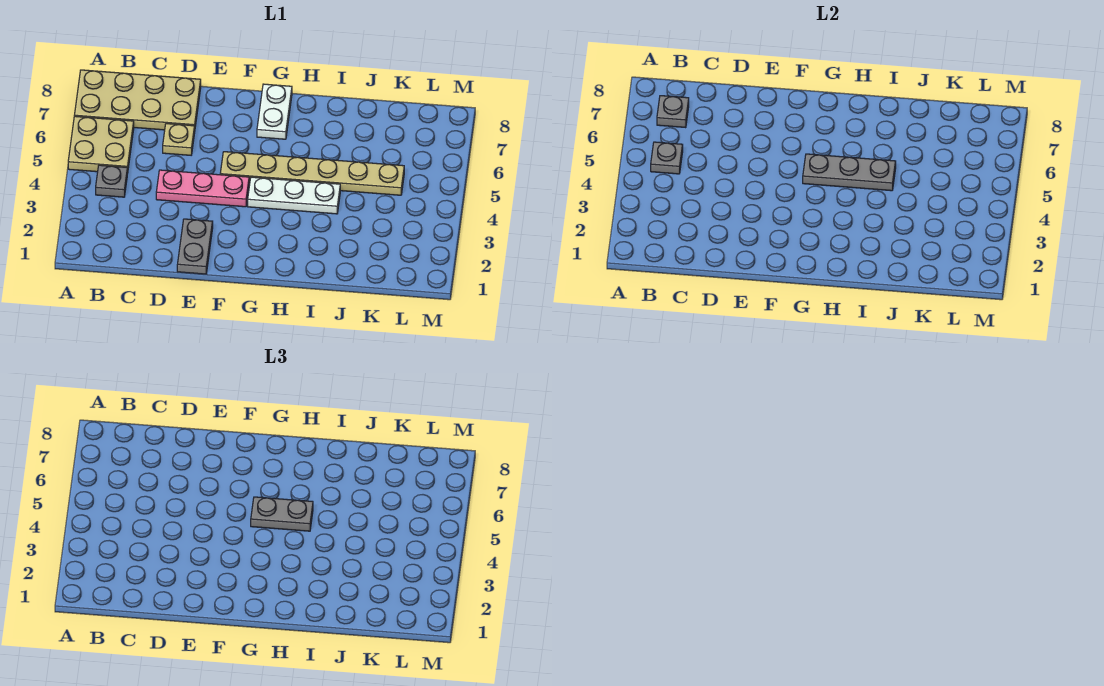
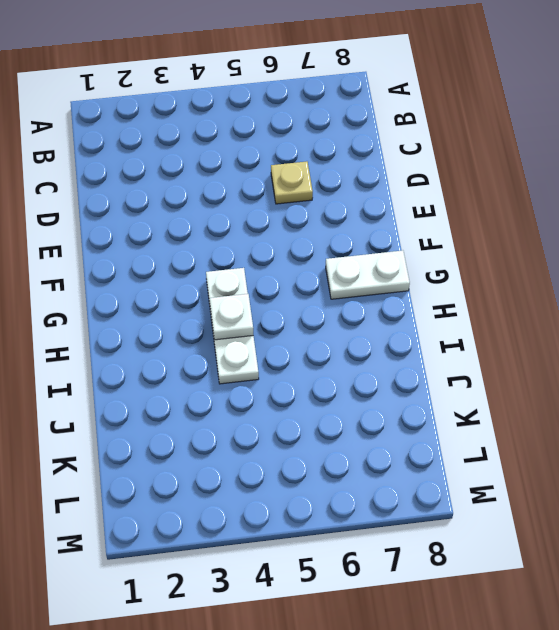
white 1x1 plate [210,294,253,340] -> none
none -> tan 2x2 plate [68,116,134,174]
none -> tan 2x4 plate [74,70,201,130]
none -> grey 1x1 plate [96,165,127,197]

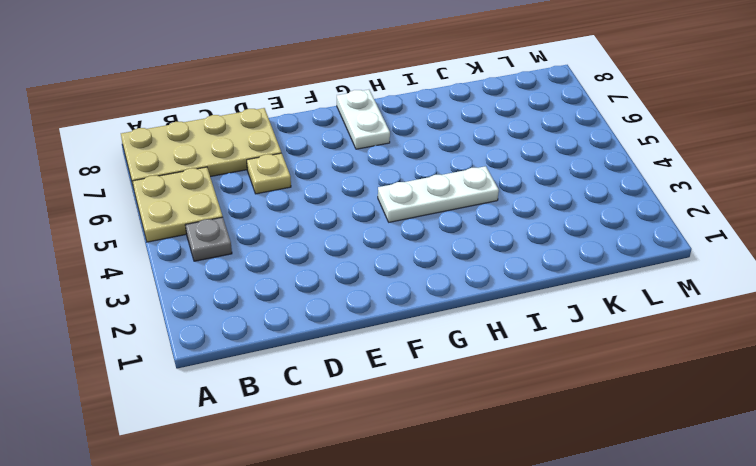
none -> pink 1x3 plate [156,170,249,207]
none -> grey 1x2 plate [177,219,213,274]
none -> tan 1x6 plate [220,152,404,195]

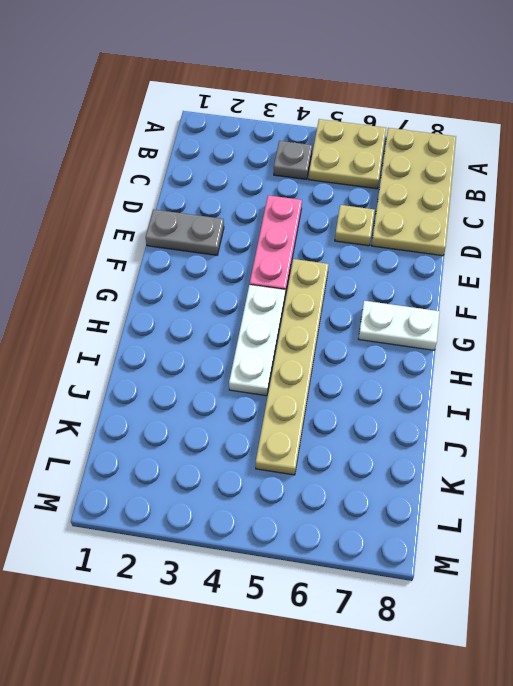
none -> grey 1x1 plate [651,142,683,174]
none -> grey 1x1 plate [657,96,689,128]
none -> grey 1x3 plate [803,154,896,191]

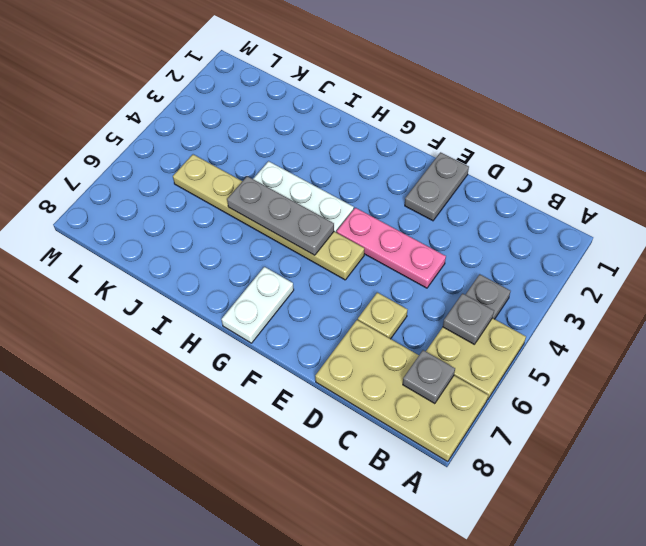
none -> grey 1x2 plate [251,497,313,531]

